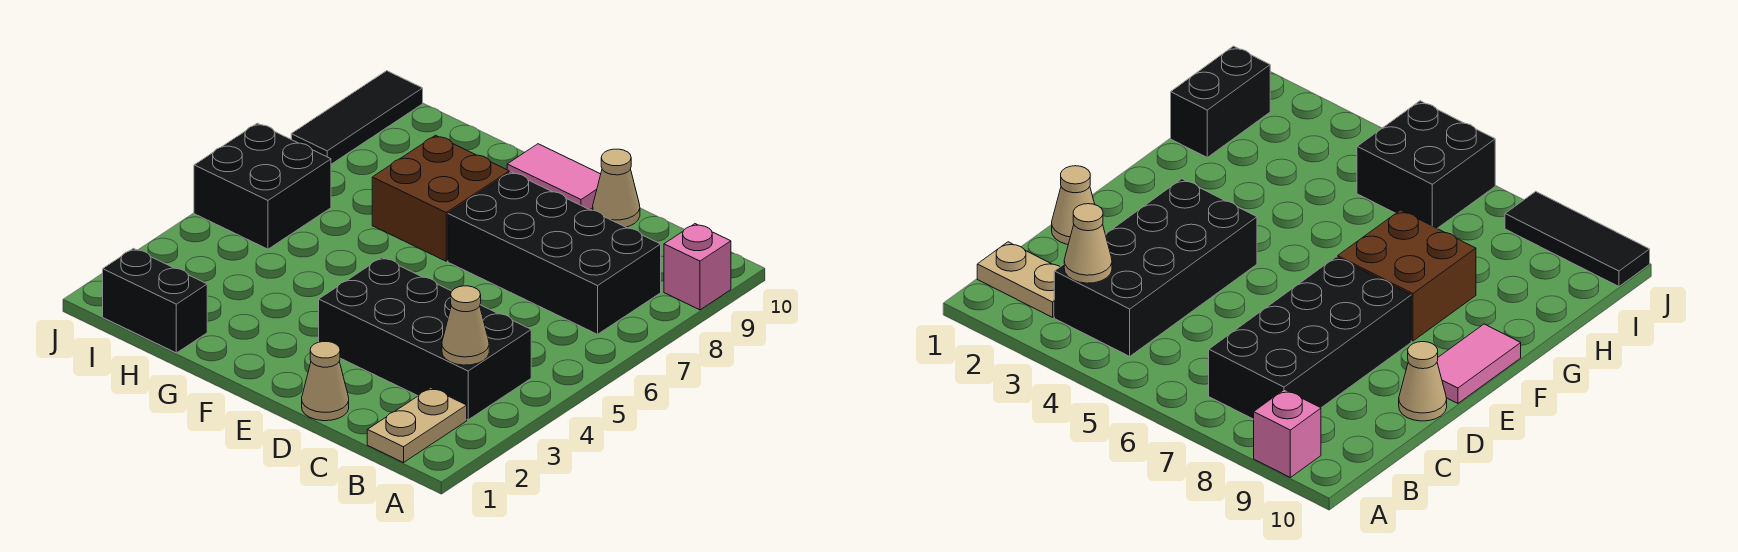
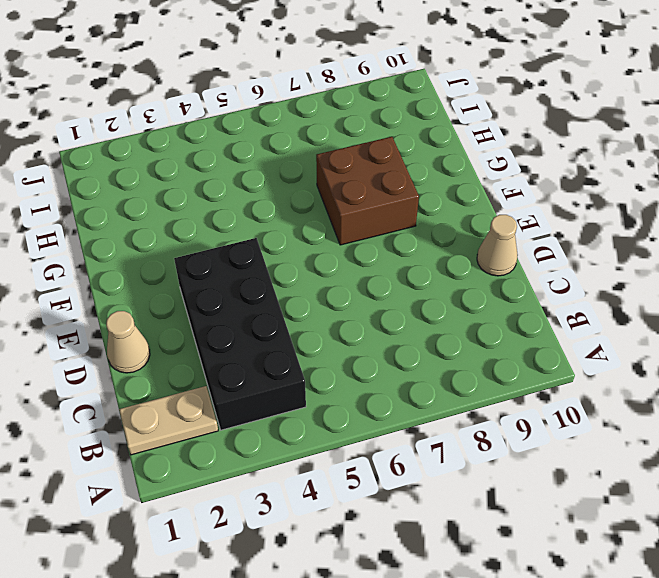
none -> pink 1x1 brick [664,224,731,310]
none -> black 2x4 brick [448,172,661,334]
none -> pink 1x2 tile [507,144,601,210]

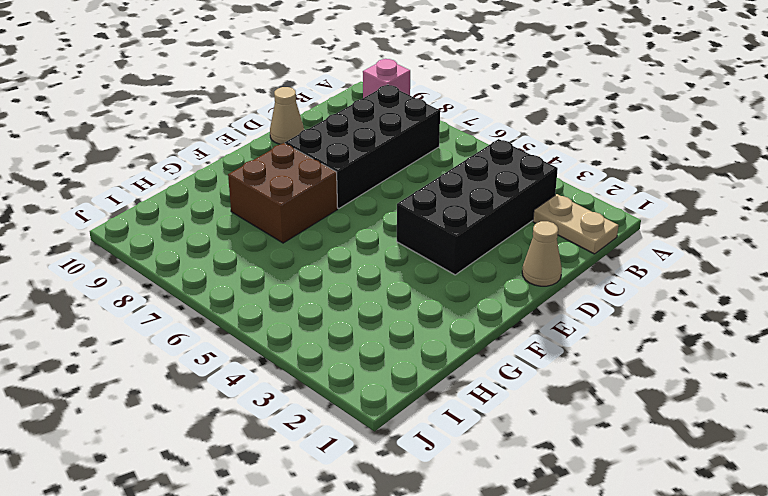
none -> pink 1x2 tile [507,144,601,210]
none -> black 1x2 brick [103,248,207,353]
none -> black 2x2 brick [194,123,331,249]

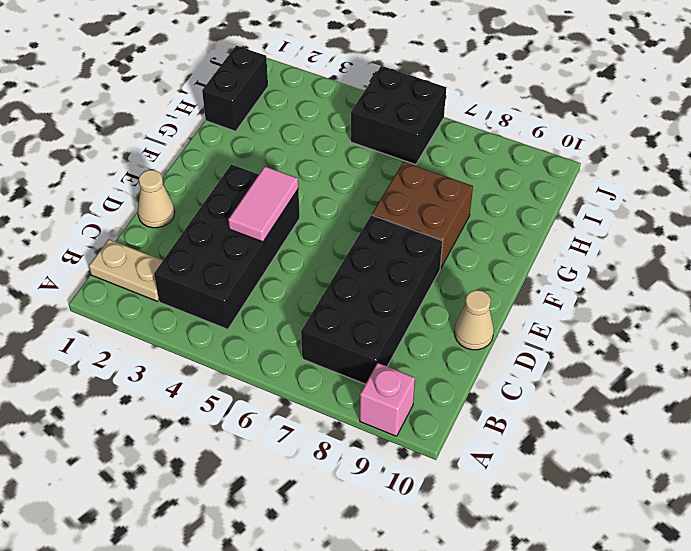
pink 1x2 tile [228,167,298,242] -> pink 1x2 tile moved to [507,144,601,210]
none -> black 1x3 tile [291,71,423,164]
none -> tan 1x1 cone [442,286,489,365]

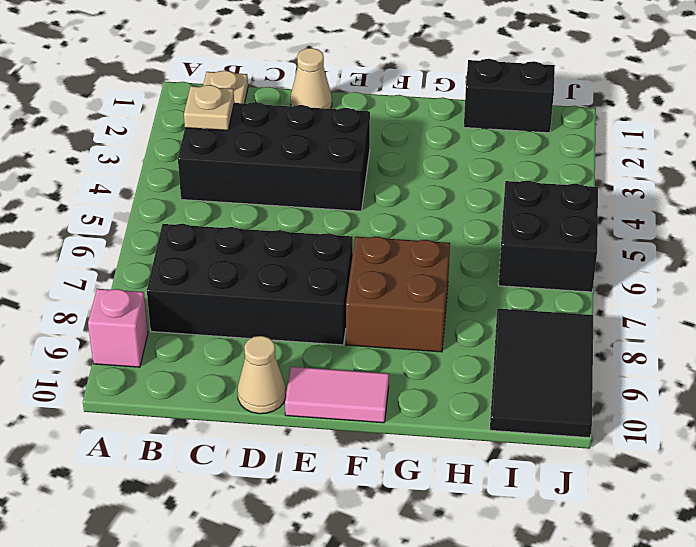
tan 1x1 plate [184,85,234,130] -> tan 1x1 cone [442,286,489,365]
black 2x3 tile [490,309,593,438] -> black 1x3 tile [291,71,423,164]

